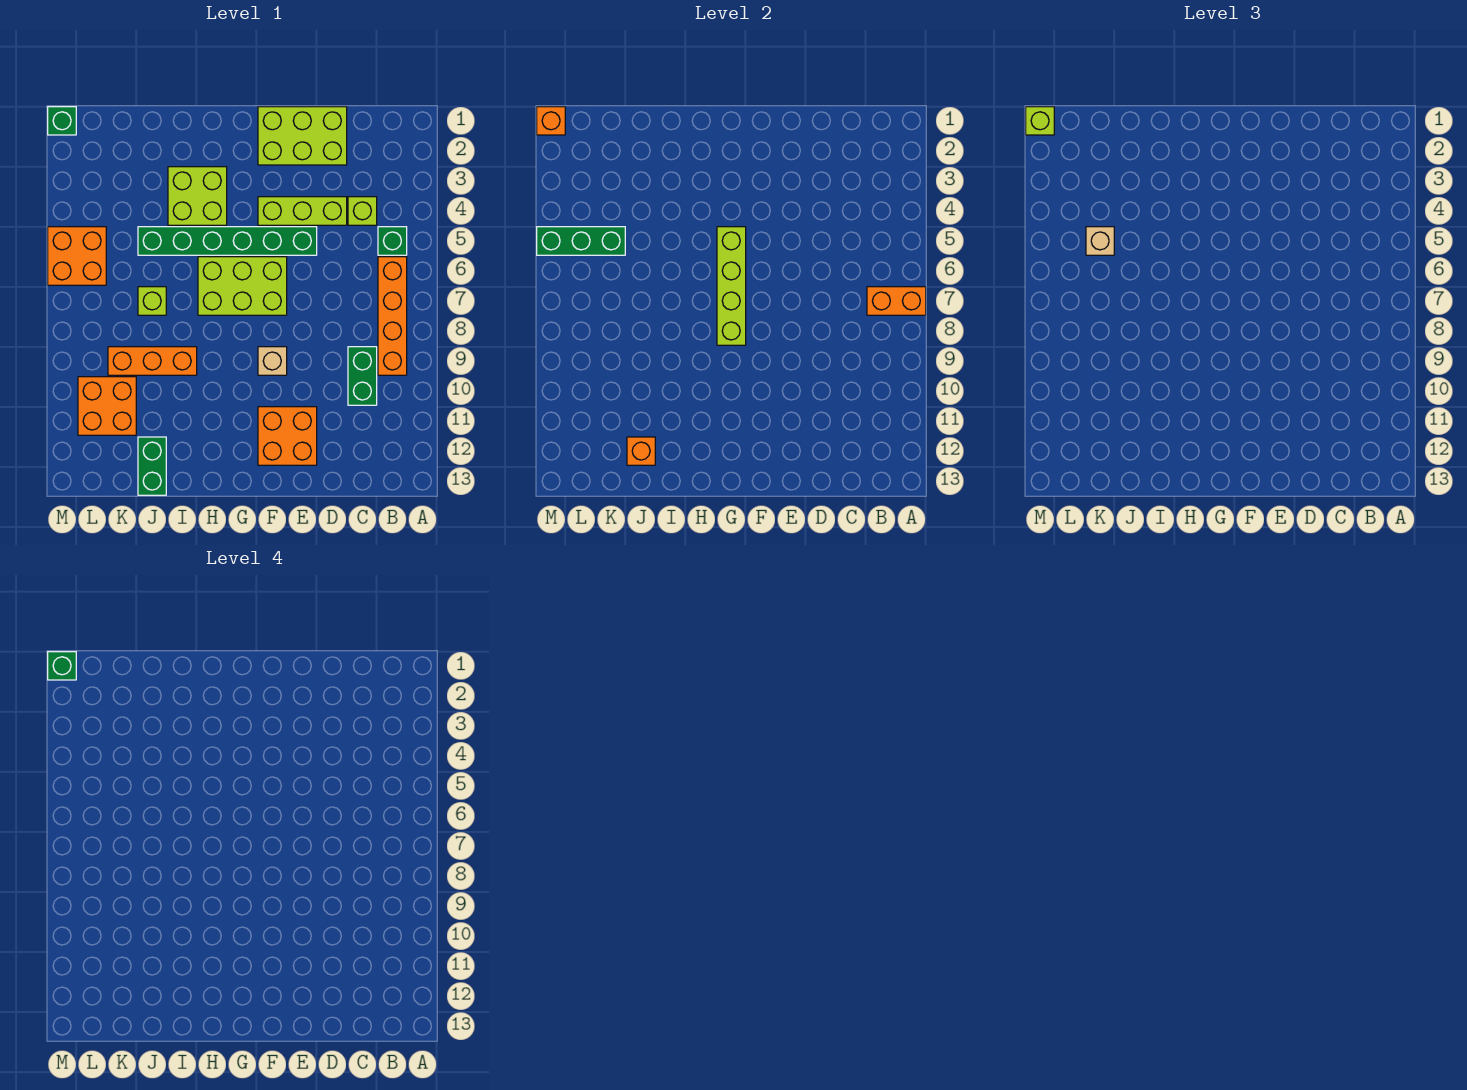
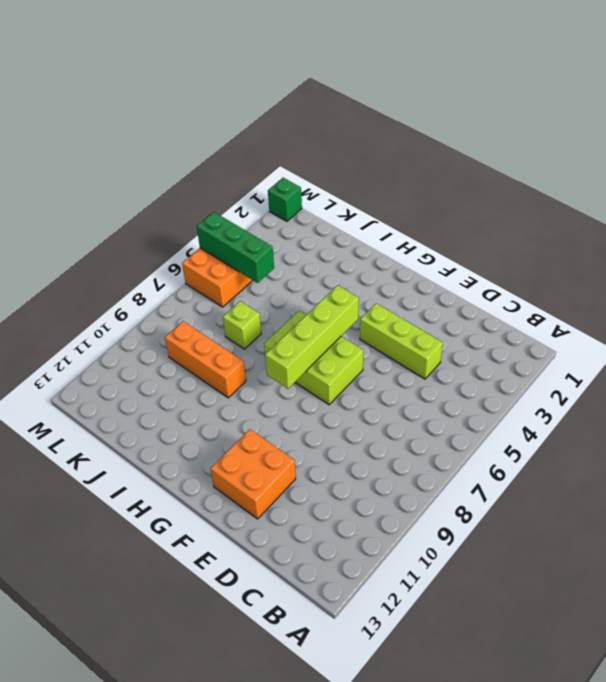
none -> green 1x1 brick [378,227,407,255]
none -> orange 1x4 brick [378,257,407,375]
none -> lime 1x1 brick [348,197,377,225]

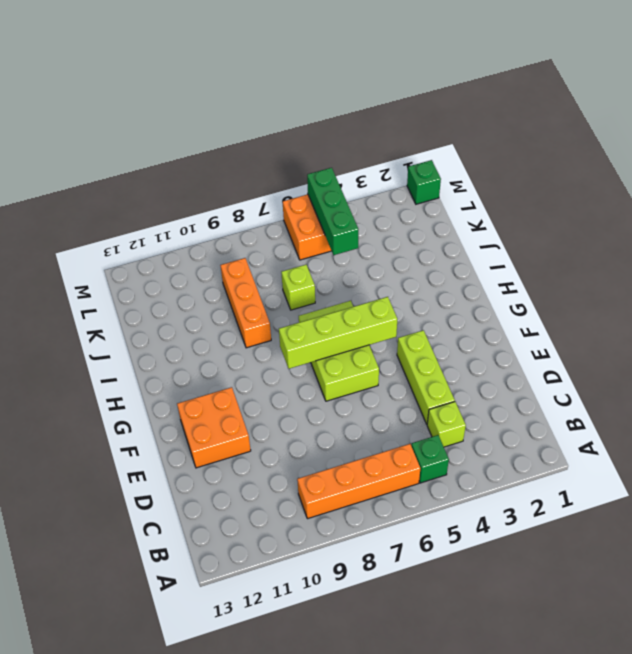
none -> green 1x2 brick [348,347,377,405]
none -> lime 2x3 brick [258,107,347,165]
none -> green 1x6 brick [138,227,317,255]

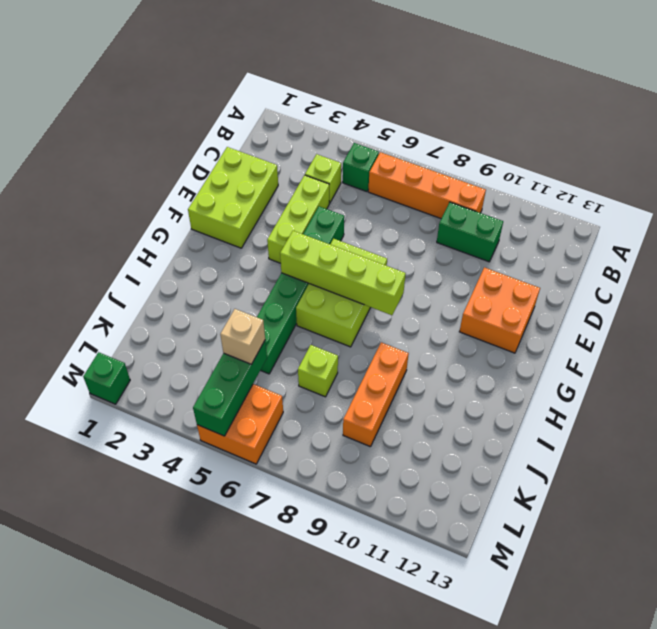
none -> tan 1x1 brick [258,347,287,375]
none -> lime 2x2 brick [168,167,227,225]
none -> green 1x2 brick [138,437,166,495]

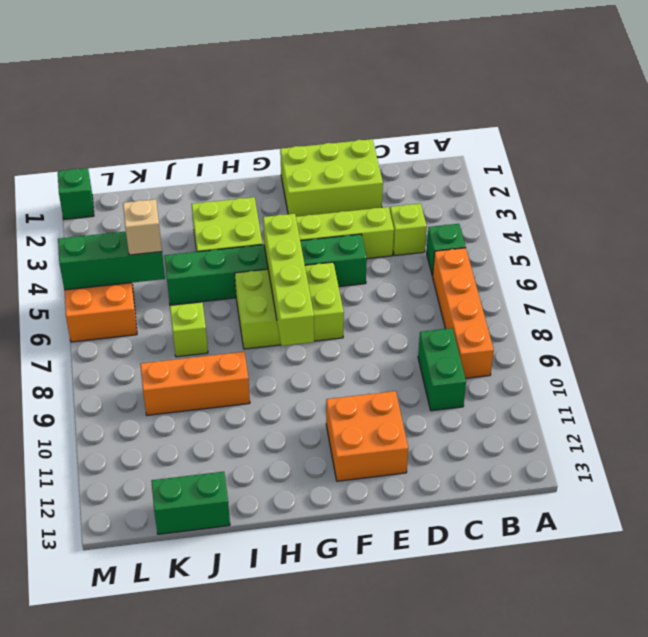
green 1x2 brick [151,472,230,534] -> green 1x2 brick turned to [138,437,166,495]
none -> tan 1x1 brick [258,347,287,375]
none -> orange 2x2 brick [78,377,136,435]
none -> orange 1x2 brick [867,287,926,315]

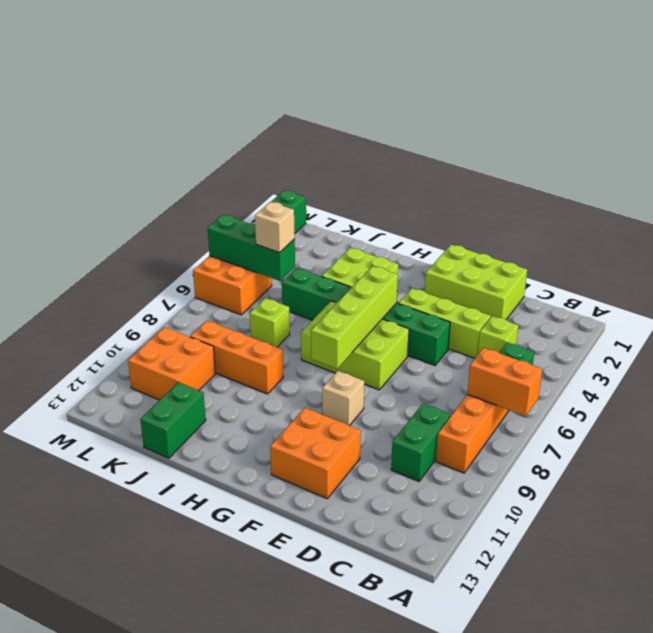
none -> orange 1x1 brick [627,437,655,465]
none -> orange 1x1 brick [537,107,565,135]
none -> lime 1x1 brick [1026,107,1054,135]

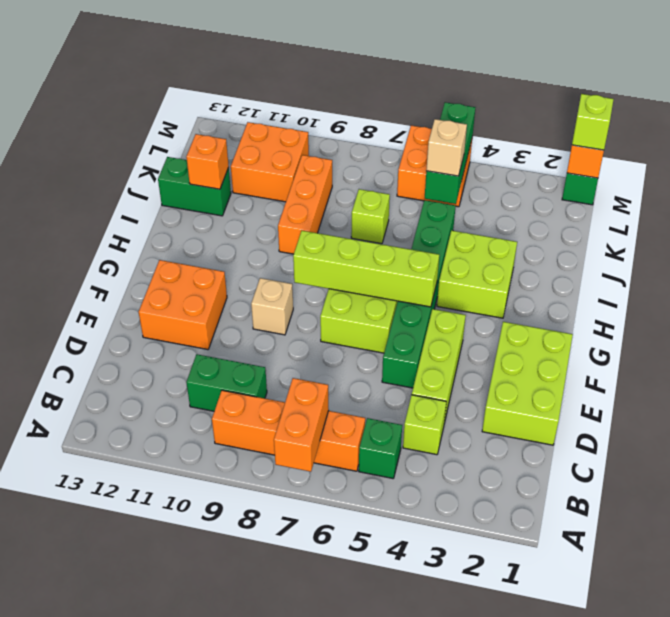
none -> green 1x1 brick [48,652,76,680]

